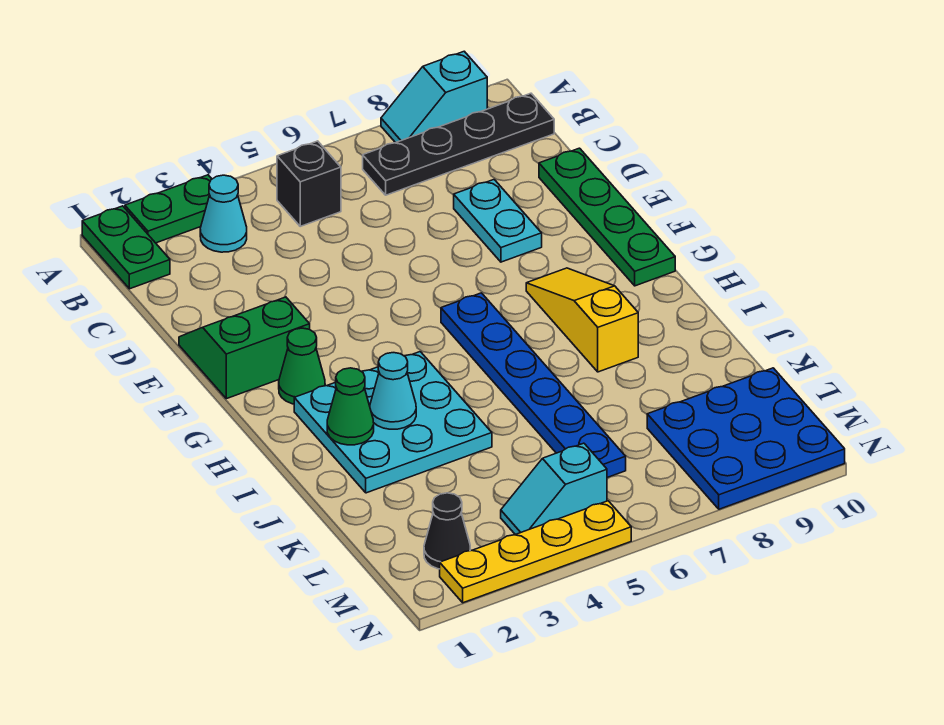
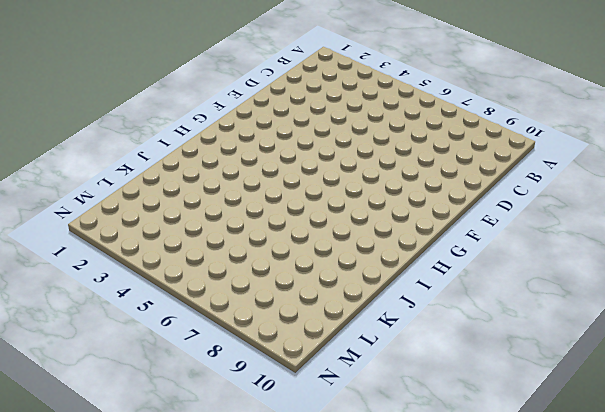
none -> green 1x2 plate [82,206,170,289]
none -> green 1x2 plate [125,175,212,243]
none -> cyan 1x2 slope [381,51,487,143]

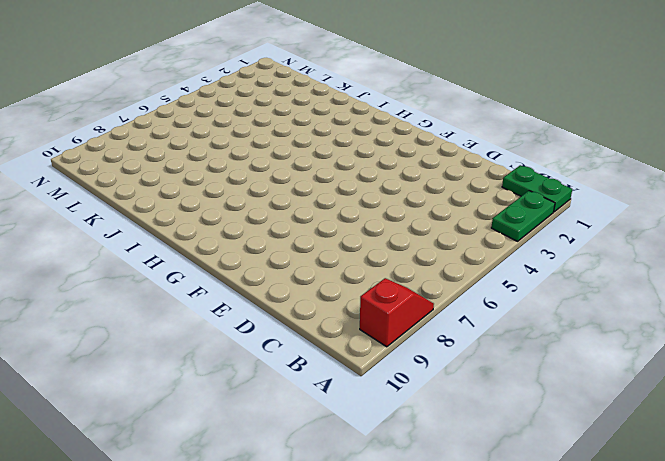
red 1x2 slope [360,278,434,347] -> cyan 1x2 slope [381,51,487,143]
none -> cyan 1x1 cone [200,175,247,252]
none -> black 1x1 brick [277,141,341,226]
none -> black 1x4 plate [363,93,554,195]

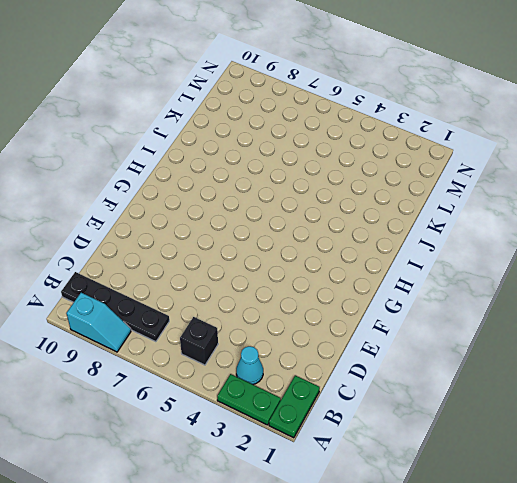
none -> cyan 1x2 plate [454,180,542,262]
none -> green 1x4 plate [539,148,675,286]
none -> green 2x2 slope [179,297,310,399]

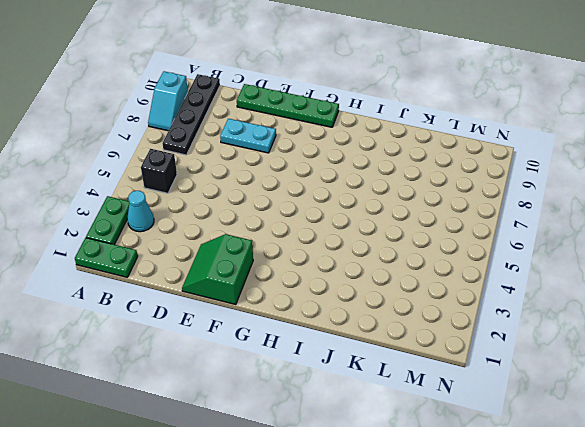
none -> green 1x1 cone [279,328,325,404]
none -> blue 1x6 plate [441,293,626,478]
none -> yellow 1x3 slope [526,268,638,372]

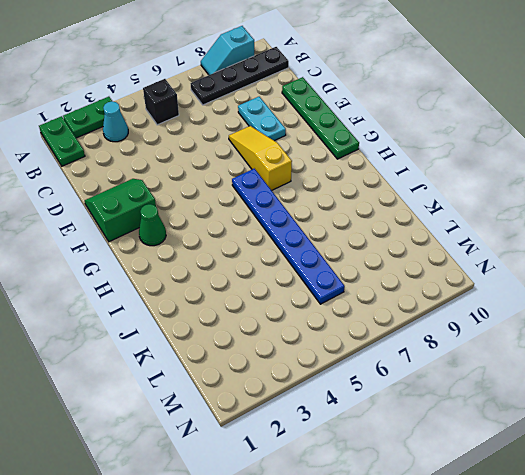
yellow 1x3 slope [229,126,292,191] -> yellow 1x3 slope moved to [526,268,638,372]
none -> cyan 3x3 plate [294,352,492,493]
none -> blue 3x3 plate [647,368,845,509]
none -> black 1x1 cone [424,493,470,569]

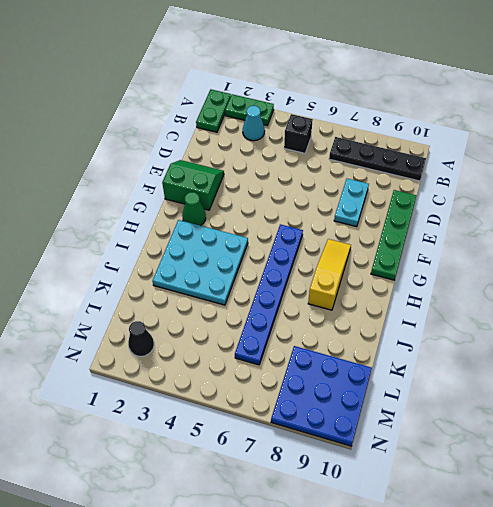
none -> cyan 1x2 slope [381,51,487,143]
none -> cyan 1x2 slope [501,443,607,535]
none -> yellow 1x4 plate [440,501,631,603]

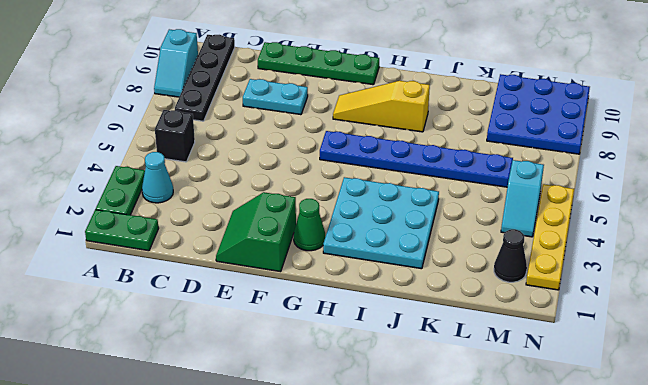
none -> green 1x1 cone [327,368,374,445]
none -> cyan 1x1 cone [370,353,416,429]

